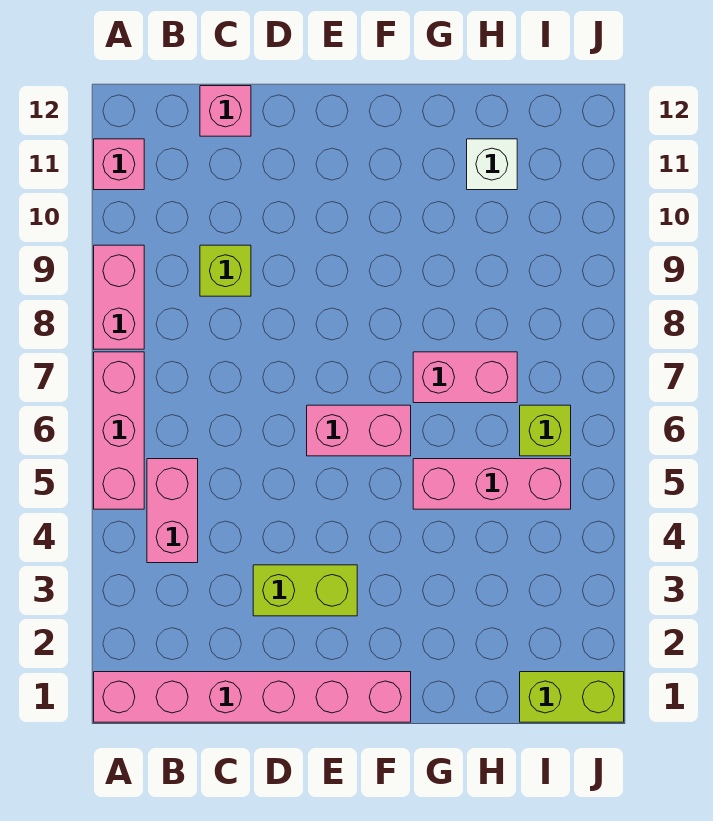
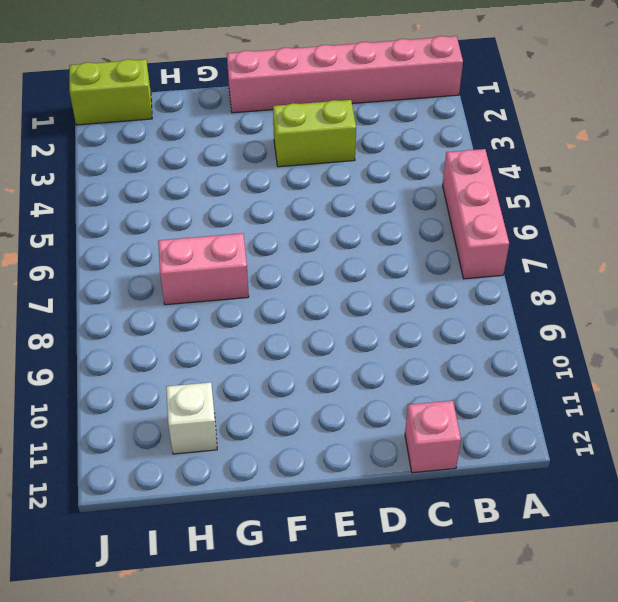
none -> pink 1x2 brick [94,245,144,349]
none -> pink 1x1 brick [94,139,144,190]
none -> pink 1x2 brick [147,459,198,563]

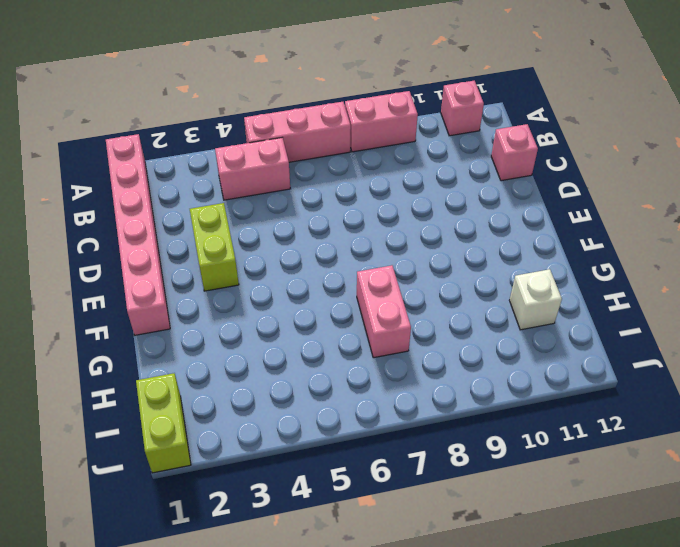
none -> lime 1x1 brick [200,245,251,296]
none -> pink 1x2 brick [307,405,411,456]
none -> pink 1x3 brick [413,459,571,509]

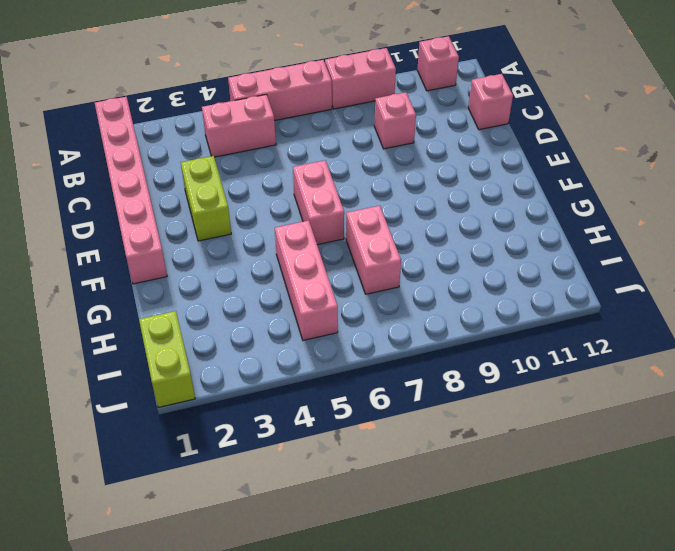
pink 1x1 brick [374,92,416,149] -> lime 1x1 brick [200,245,251,296]
none -> white 1x1 brick [467,139,517,190]
none -> lime 1x1 brick [520,405,571,456]

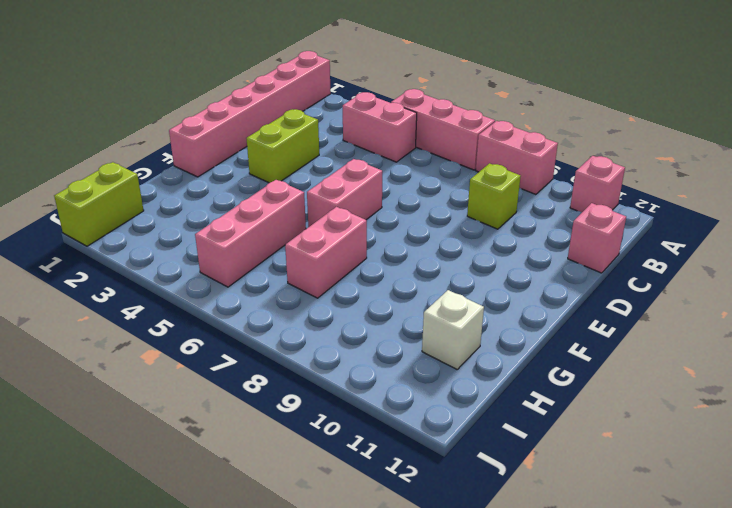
none -> lime 1x1 brick [520,405,571,456]

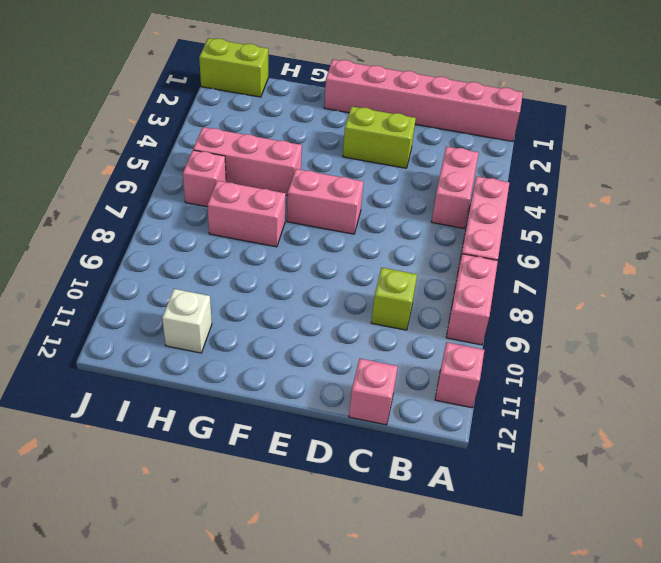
pink 1x1 brick [183,150,226,207] -> lime 1x1 brick [520,405,571,456]

